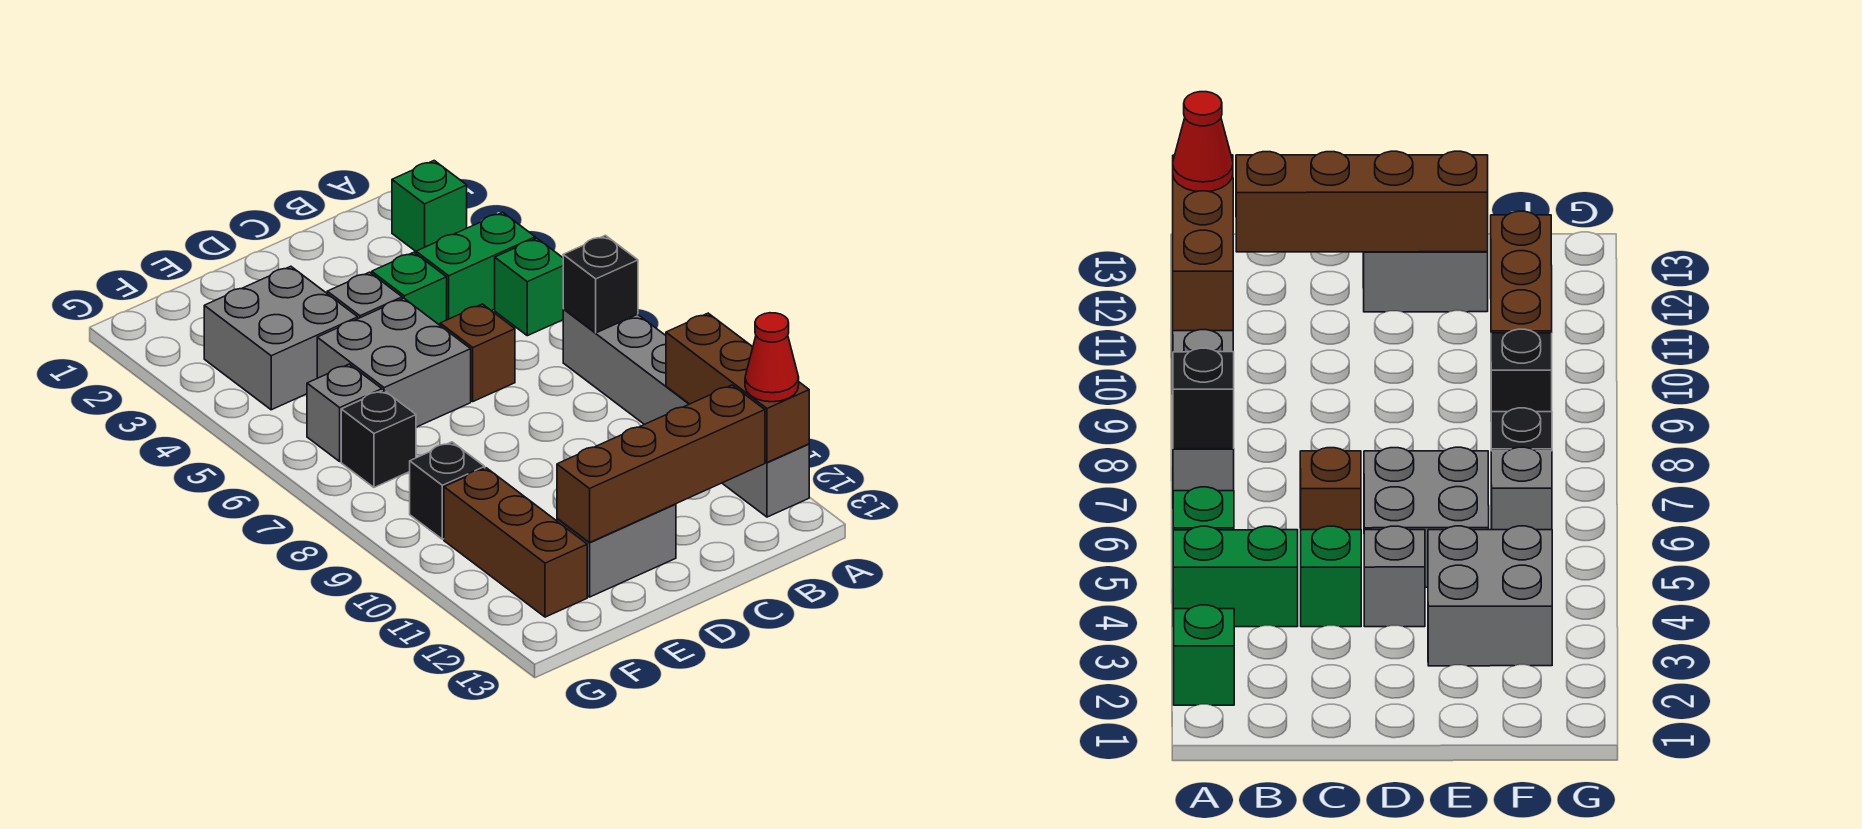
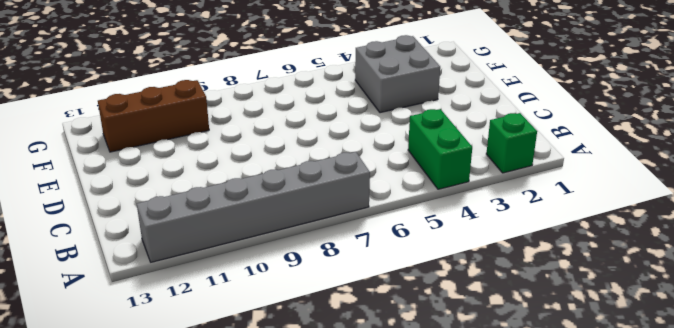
none -> green 1x1 brick [495,238,563,336]
none -> green 1x1 brick [372,252,447,325]
none -> brown 1x1 brick [440,304,515,401]

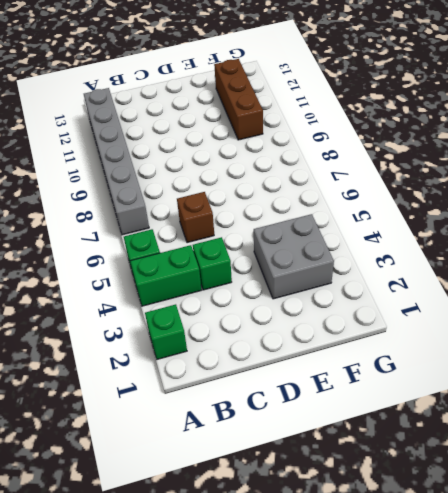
none -> grey 1x1 brick [327,272,402,319]
none -> grey 2x2 brick [317,298,471,427]
none -> grey 1x2 brick [557,504,676,597]

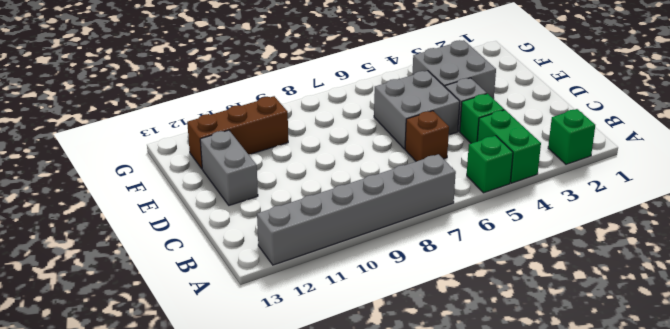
none -> grey 1x1 brick [307,364,382,461]
none -> black 1x1 brick [341,390,416,487]
none -> black 1x1 brick [410,442,485,539]

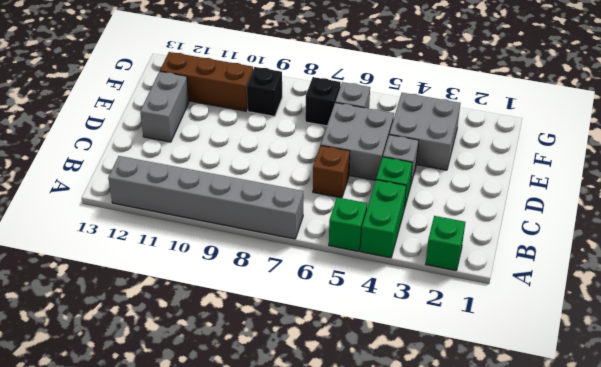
none -> black 1x1 brick [563,235,638,333]
none -> brown 1x3 brick [666,313,809,462]
none -> brown 1x4 brick [557,385,765,542]

